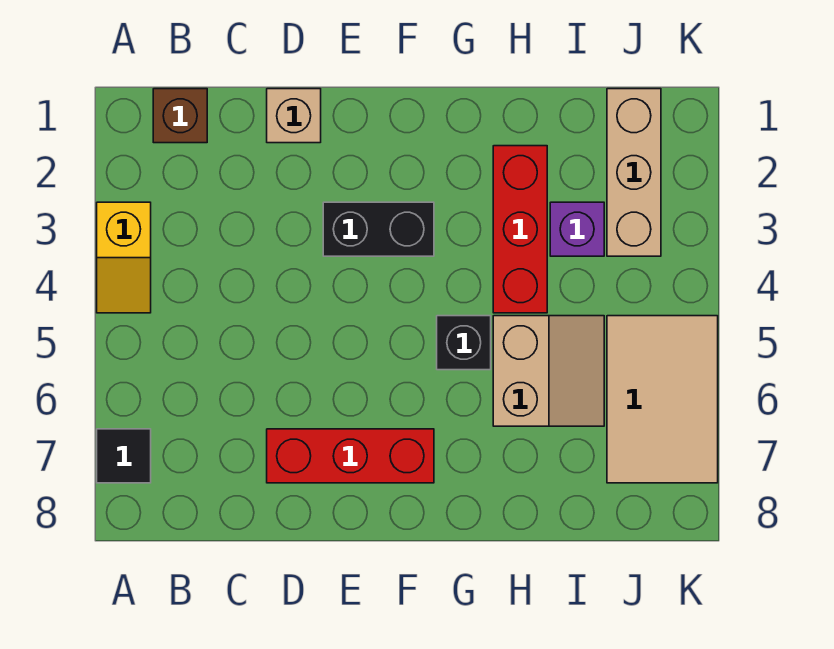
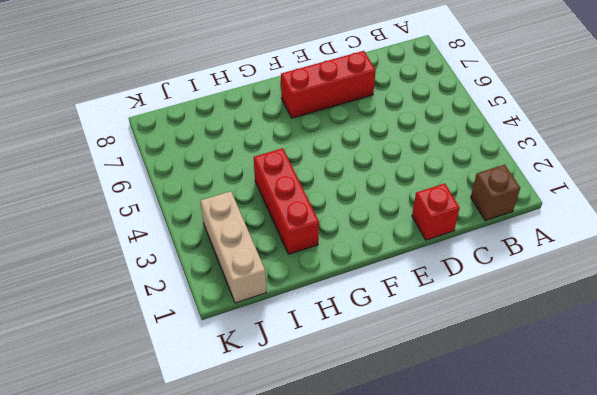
red 1x1 brick [412,183,460,240] -> tan 1x1 brick [267,89,321,143]
none -> yellow 1x2 slope [97,202,151,313]
none -> black 1x1 tile [97,429,151,483]
none -> black 1x2 brick [323,202,434,256]

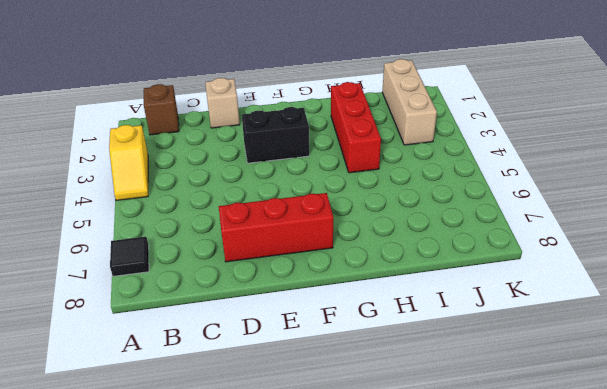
none -> black 1x1 brick [437,316,491,370]
none -> tan 2x2 slope [493,316,604,426]
none -> purple 1x1 brick [550,202,604,256]

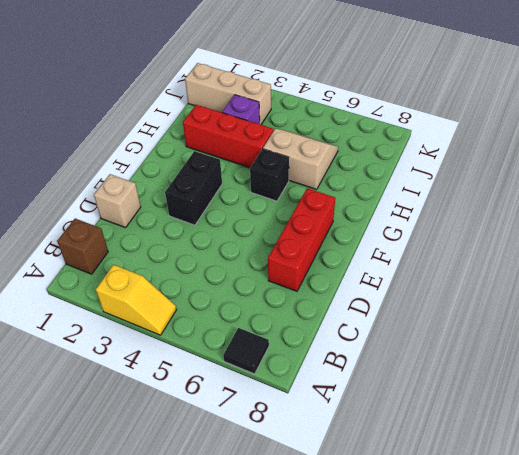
none -> tan 2x3 tile [607,316,718,483]

